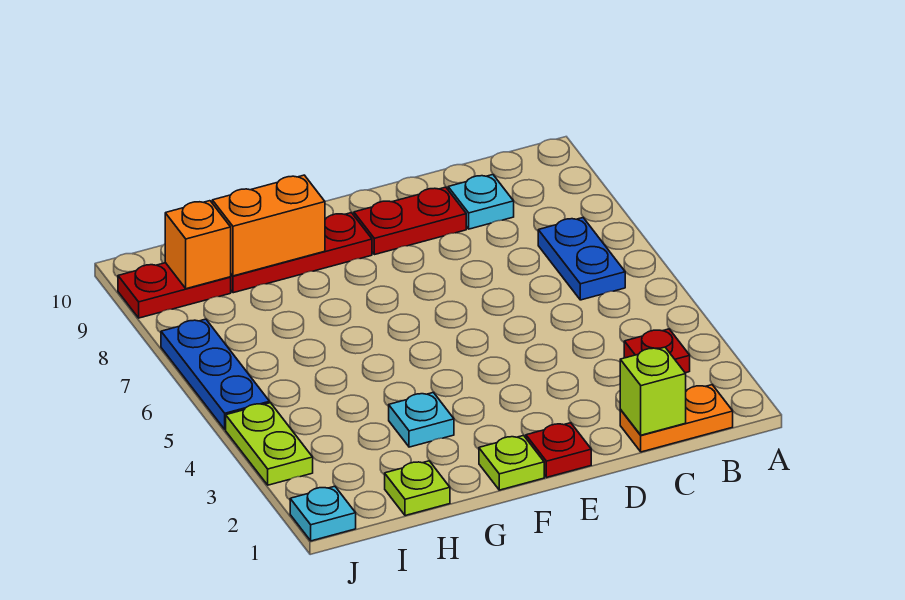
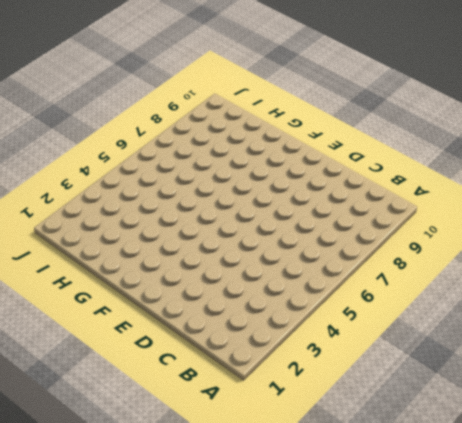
none -> orange 1x2 plate [620,385,733,452]
none -> red 1x1 plate [624,329,690,373]
none -> blue 1x2 plate [538,218,625,300]

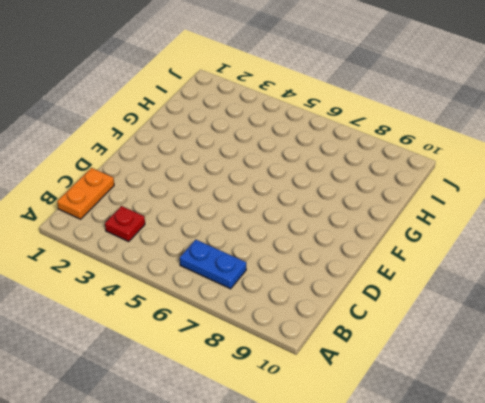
none -> cyan 1x1 plate [448,175,514,229]
none -> red 1x2 plate [354,187,466,255]
none -> red 1x1 plate [526,423,591,477]

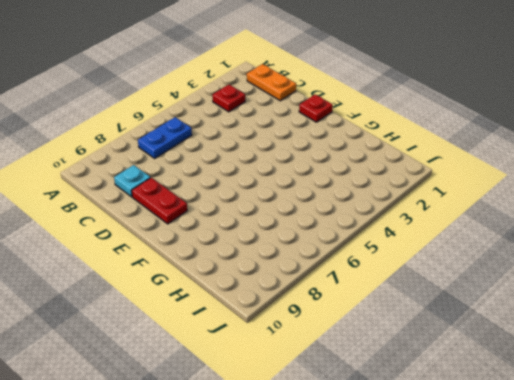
none -> lime 1x1 plate [479,436,544,490]
none -> red 1x3 plate [231,213,372,293]
none -> cyan 1x1 plate [389,393,454,447]

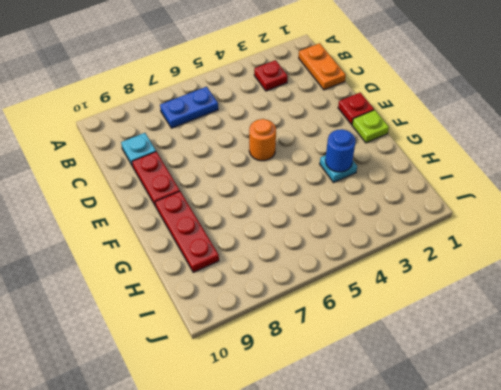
orange 1x1 round brick [249,119,276,161] -> none
blue 1x1 round brick [326,129,356,172] -> none
none -> lime 1x1 plate [385,461,450,516]
none -> red 1x2 plate [118,263,231,318]
none -> cyan 1x1 plate [290,486,356,541]

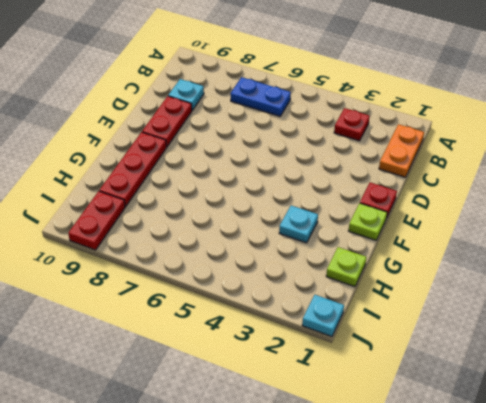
none -> lime 1x2 plate [226,403,313,485]
none -> blue 1x3 plate [161,319,270,429]
none -> lime 1x1 brick [620,347,686,435]

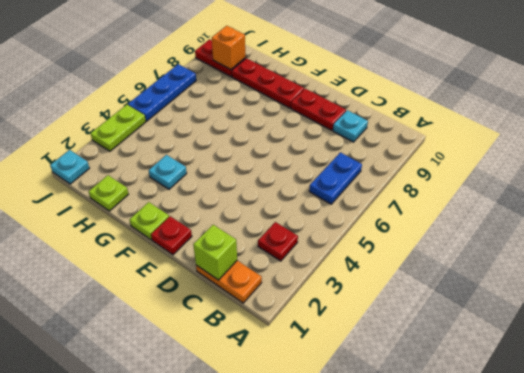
none -> orange 1x2 brick [212,175,325,276]

